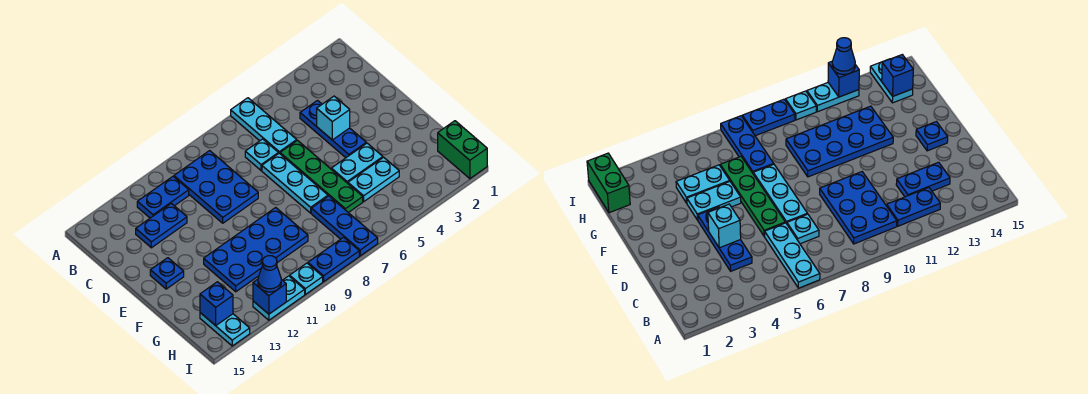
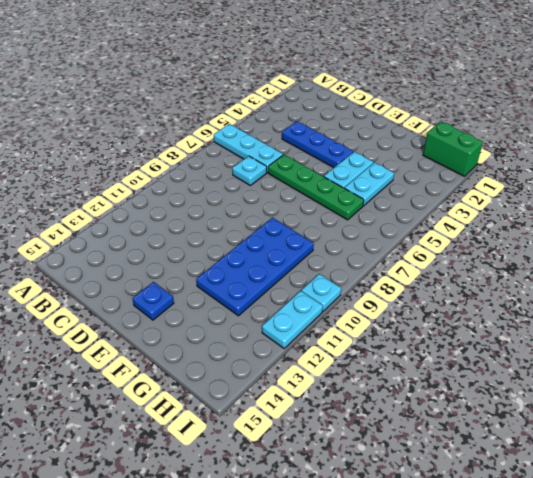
none -> blue 2x3 plate [174,151,258,223]
none -> blue 1x2 plate [137,177,189,218]
none -> blue 1x2 plate [136,203,187,248]

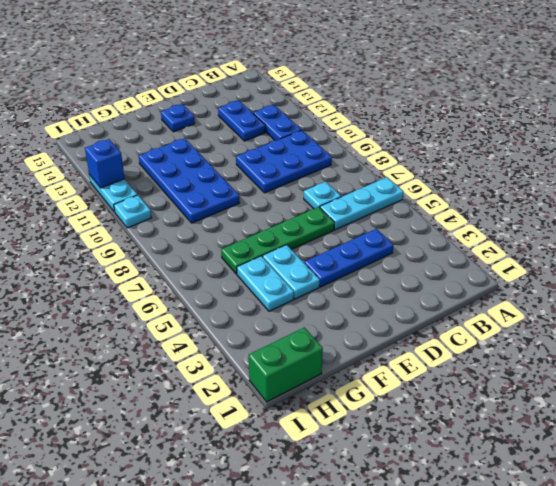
none -> cyan 1x3 plate [262,153,328,213]
none -> blue 1x3 plate [311,196,378,256]
none -> cyan 1x2 plate [200,313,250,346]

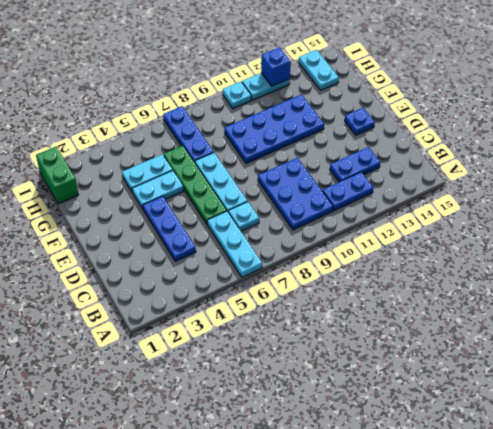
none -> blue 1x2 plate [308,237,359,281]
none -> cyan 1x1 brick [317,96,350,140]
none -> blue 1x1 brick [200,282,233,326]

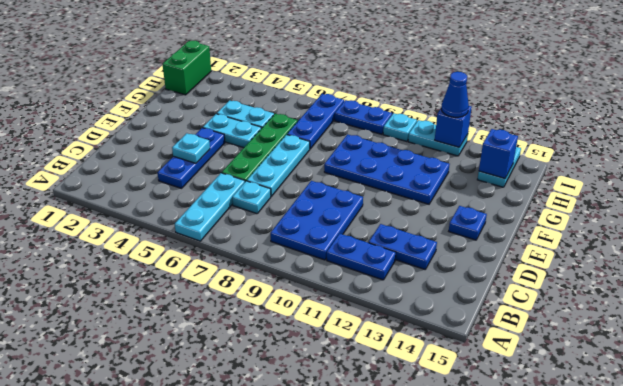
cyan 1x1 plate [172,133,210,163] -> cyan 1x1 brick [317,96,350,140]

